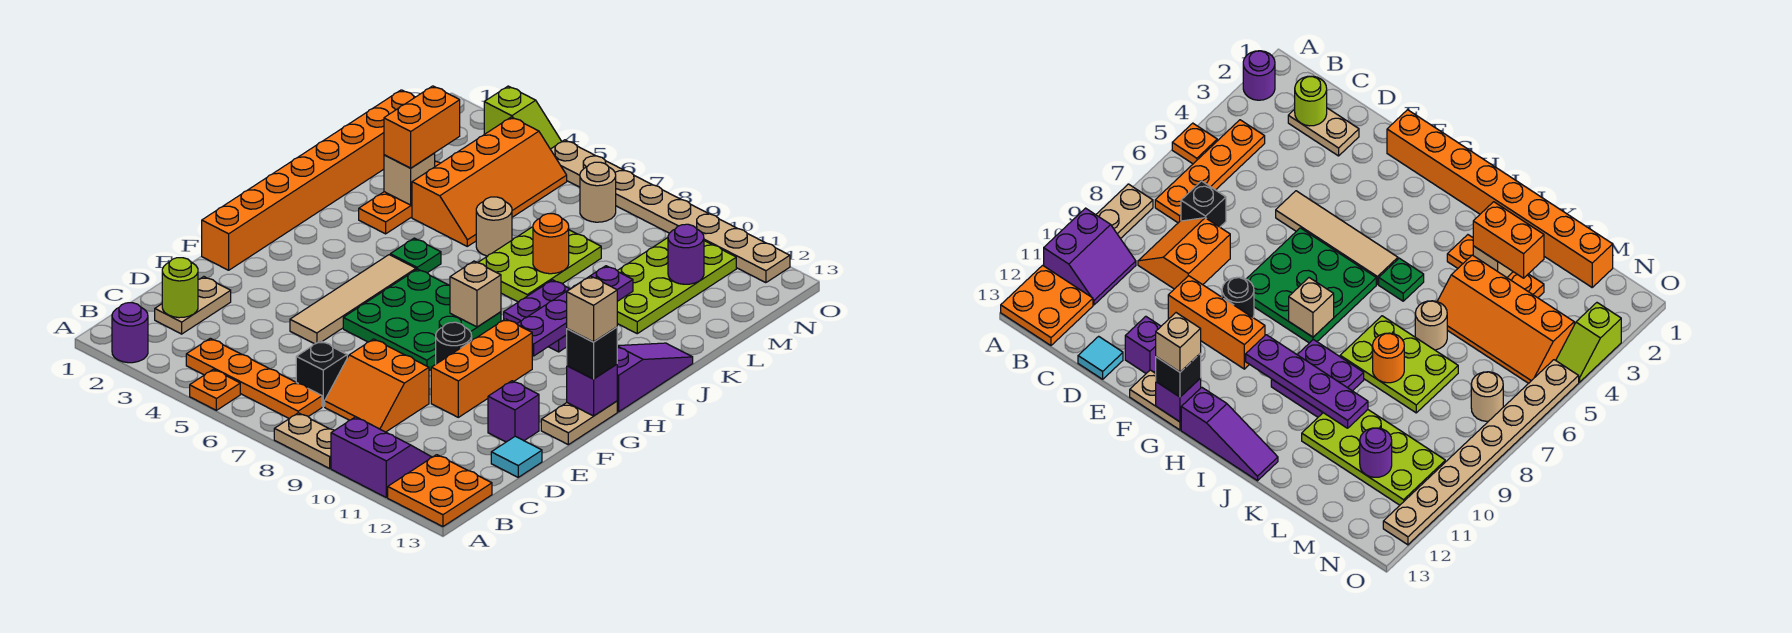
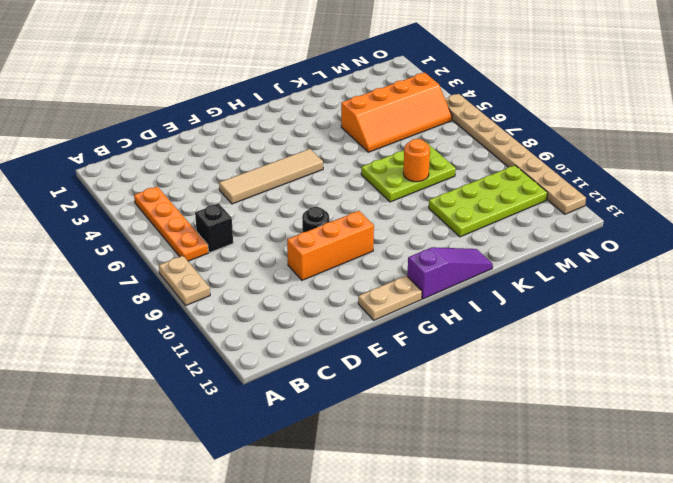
none -> purple 1x1 round brick [112,303,148,363]
none -> orange 1x1 plate [190,369,240,410]
none -> purple 2x2 slope [331,417,432,497]
none -> orange 2x2 plate [388,455,492,527]

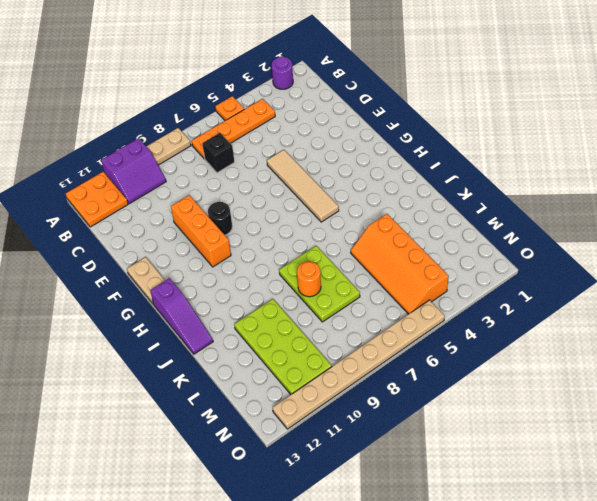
none -> tan 1x2 plate [155,277,231,334]
none -> orange 2x2 slope [325,339,429,432]
none -> cyan 1x1 tile [491,436,542,477]
none -> purple 1x1 brick [488,381,539,442]

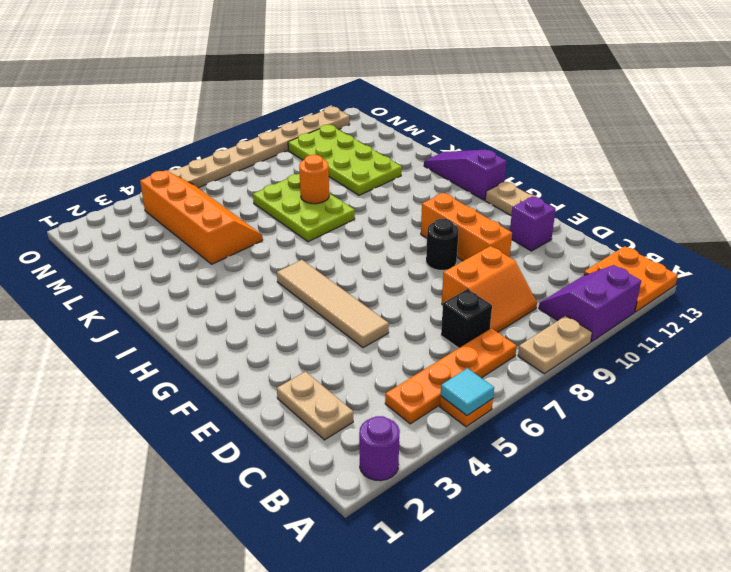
cyan 1x1 tile [441,368,494,416] -> cyan 1x1 tile moved to [491,436,542,477]
none -> orange 1x8 brick [202,90,415,270]
none -> green 3x3 plate [343,269,501,371]
none -> green 1x1 plate [390,238,441,273]
none -> purple 2x2 plate [504,280,570,352]

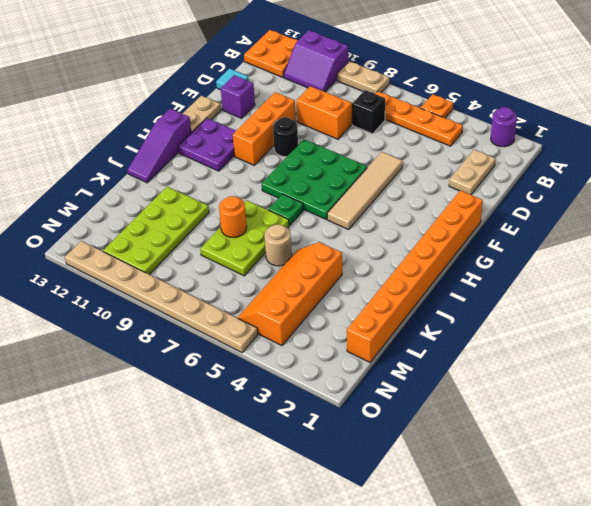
purple 2x2 plate [178,118,236,171] -> purple 2x2 plate moved to [504,280,570,352]
green 1x1 plate [268,194,304,226] -> green 1x1 plate moved to [390,238,441,273]
none -> orange 1x3 plate [359,161,440,234]
none -> tan 1x1 round brick [580,162,616,222]
none -> lime 1x2 slope [484,86,562,149]
none -> lime 1x1 round brick [162,258,198,318]

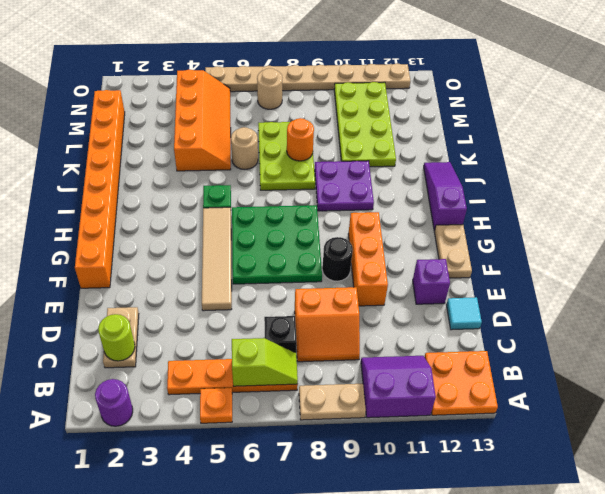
lime 1x2 slope [232,338,298,386] -> lime 1x2 slope moved to [484,86,562,149]
none -> orange 1x3 plate [359,161,440,234]
none -> purple 1x1 brick [567,364,617,416]
none -> tan 1x1 brick [450,261,501,327]
none -> purple 1x4 plate [517,266,633,356]

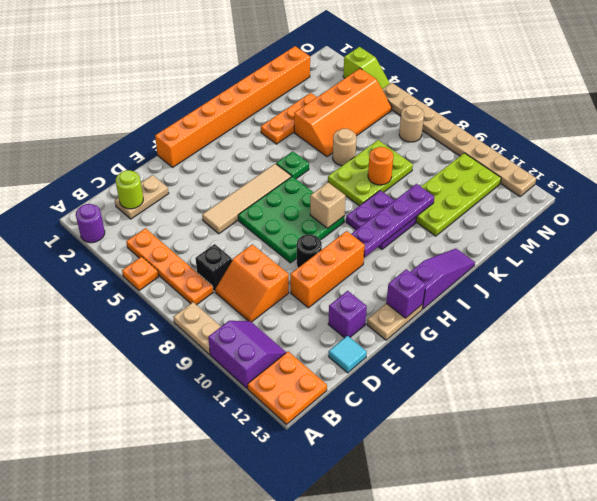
none -> tan 1x1 brick [384,153,435,205]
none -> purple 1x1 round brick [668,224,704,284]
none -> black 1x1 brick [567,327,617,379]
none -> orange 1x2 brick [384,86,460,168]

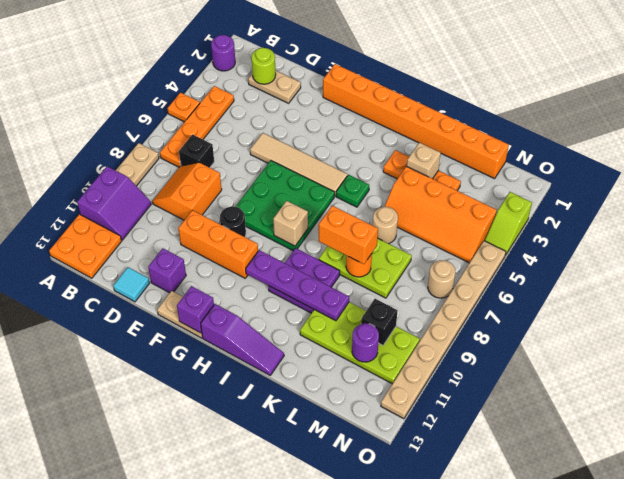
orange 1x2 brick [319,206,378,264] -> orange 1x2 brick moved to [384,86,460,168]
black 1x1 brick [361,299,398,345] -> black 1x1 brick moved to [567,327,617,379]
none -> tan 1x1 brick [567,276,617,342]

